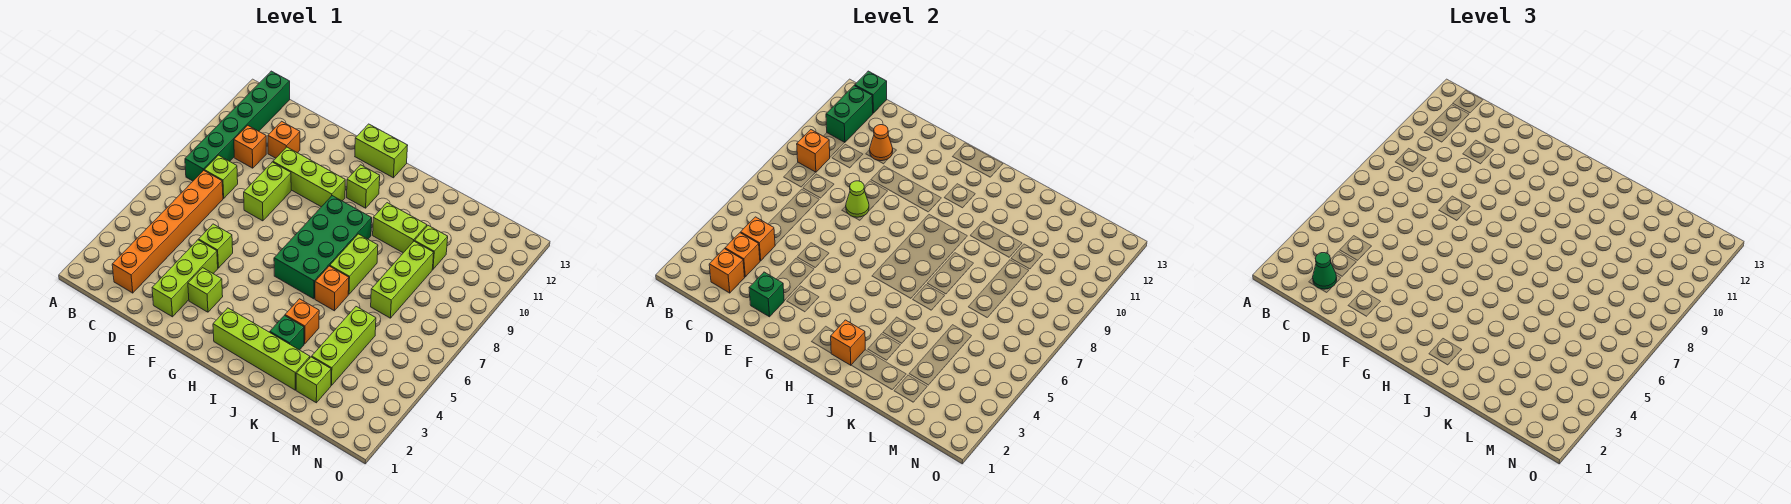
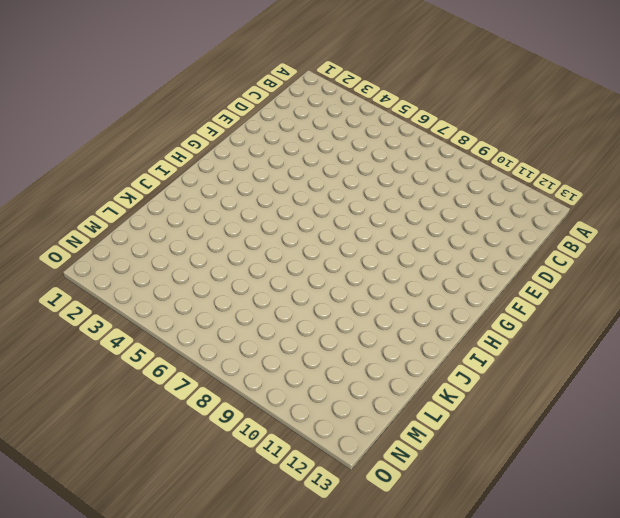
none -> green 1x6 brick [185,71,290,181]
none -> orange 1x6 brick [112,170,223,293]
none -> lime 1x1 brick [204,155,238,198]
none -> orange 1x1 brick [234,125,266,168]

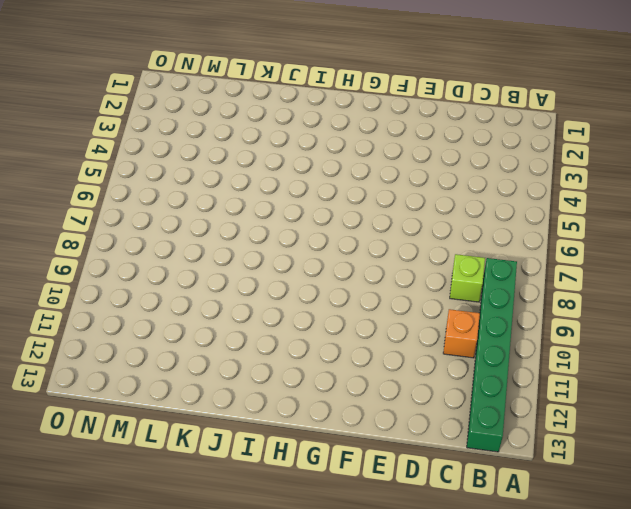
none -> orange 1x6 brick [112,170,223,293]
none -> orange 1x1 brick [268,121,300,158]
none -> lime 1x3 brick [152,240,218,317]
none -> lime 1x1 brick [199,224,233,268]

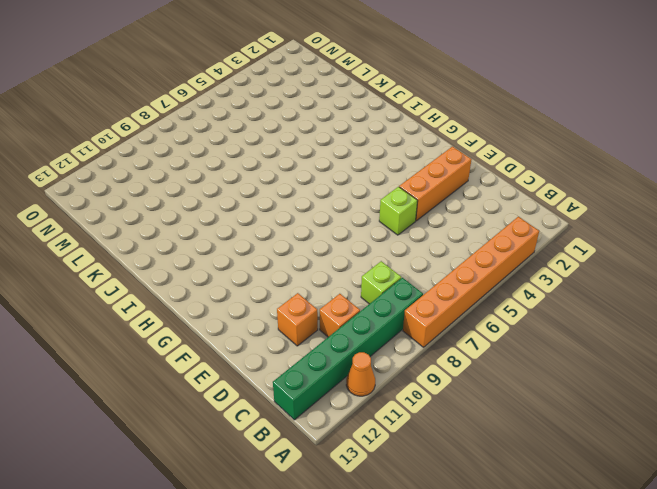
orange 1x6 brick [403,217,539,347] -> orange 1x6 brick moved to [112,170,223,293]
orange 1x1 cone [346,352,375,396] -> orange 1x1 cone moved to [870,125,893,161]
orange 1x3 brick [399,147,472,221] -> lime 1x3 brick [152,240,218,317]
none -> lime 1x2 brick [244,162,291,221]
none -> lime 1x3 brick [273,147,345,207]
none -> lime 1x1 brick [188,268,223,312]
none -> lime 1x2 brick [355,124,408,178]

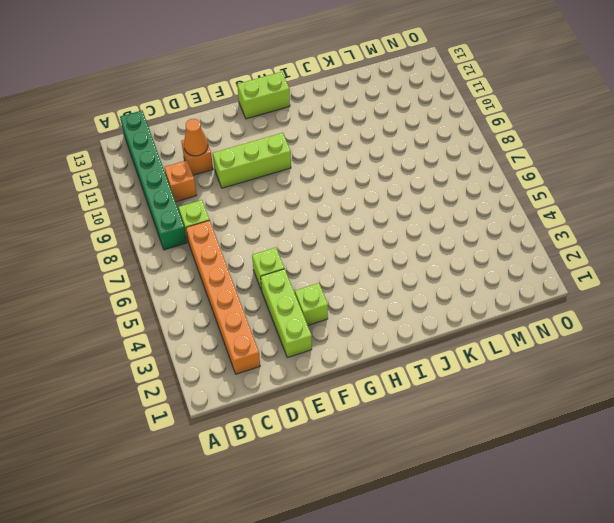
none -> lime 1x2 brick [244,162,291,221]
none -> lime 1x4 brick [213,308,310,390]
none -> green 2x4 brick [274,196,372,299]
none -> lime 1x1 brick [347,165,380,208]

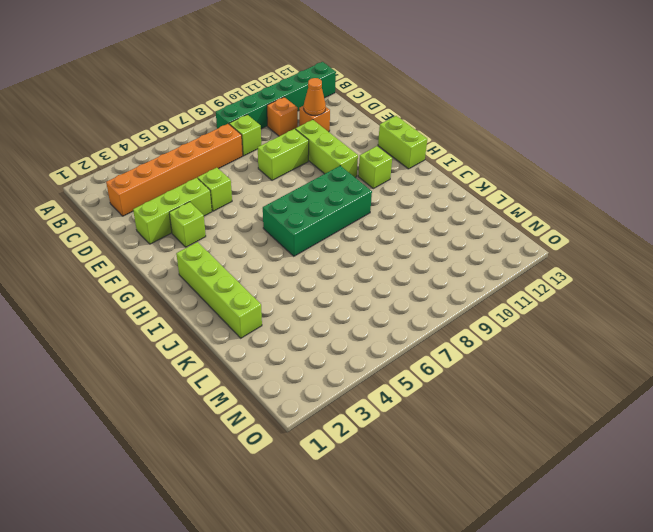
none -> green 1x1 brick [270,316,304,350]
none -> orange 1x1 brick [285,299,319,344]
none -> orange 1x1 brick [315,266,349,311]
none -> lime 1x2 brick [330,234,378,294]

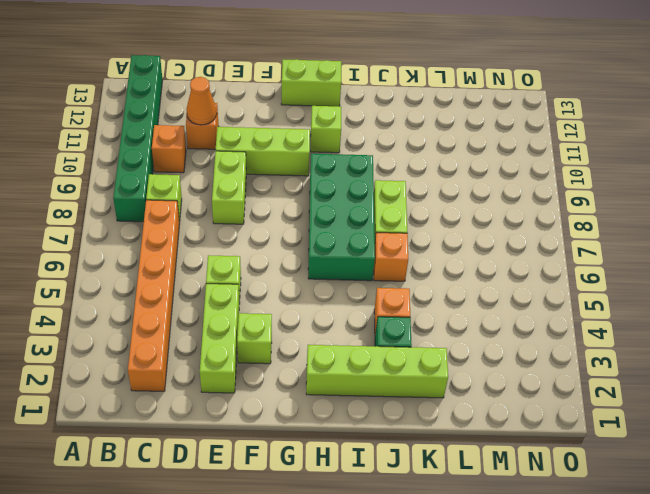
none -> lime 1x2 brick [373,203,427,253]
none -> lime 1x1 brick [296,357,331,403]
none -> lime 1x3 brick [312,307,376,385]
none -> lime 1x3 brick [371,241,434,318]

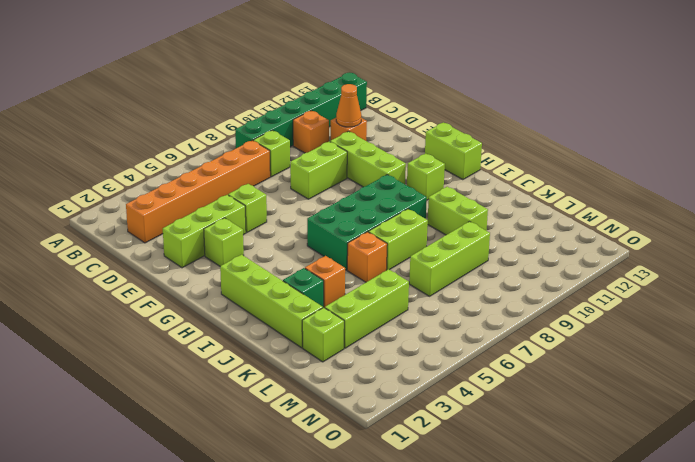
none -> lime 1x1 brick [415,226,448,269]
none -> orange 1x1 brick [797,130,830,172]
none -> green 1x2 brick [826,85,873,143]
none -> green 1x1 brick [855,71,887,113]

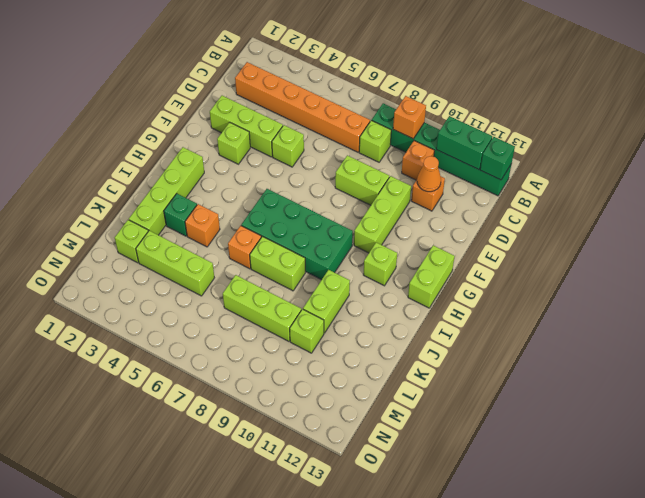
none -> orange 1x1 brick [709,249,745,293]
none -> orange 1x1 brick [725,233,760,277]
none -> orange 1x1 brick [741,217,775,261]
none -> green 1x1 brick [749,272,784,317]

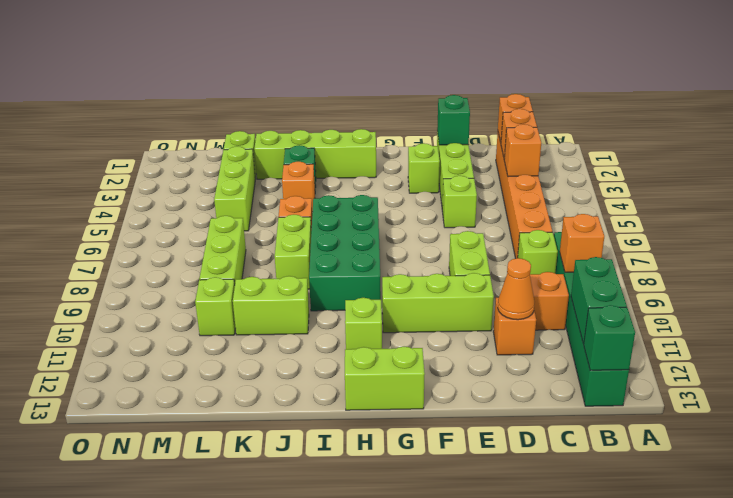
none -> lime 1x1 cone [846,181,869,217]
none -> orange 1x1 brick [831,320,865,365]
none -> green 1x1 cone [1313,253,1337,289]

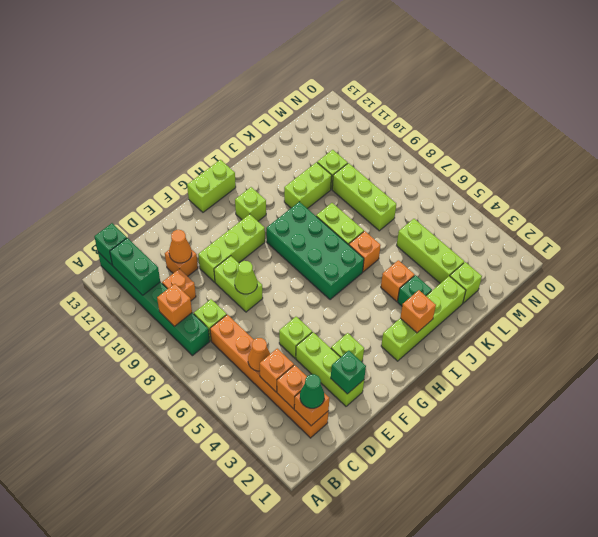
orange 1x1 cone [248,338,270,371] -> none

